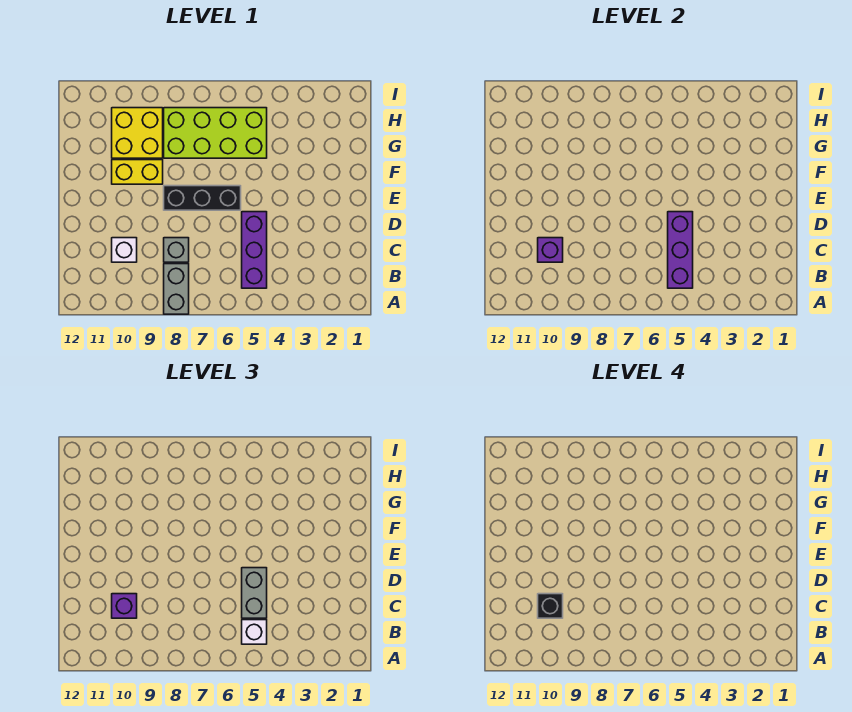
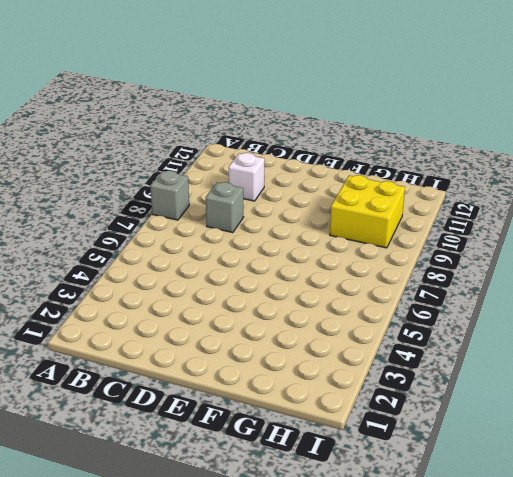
grey 1x1 brick [150,171,189,220] -> grey 1x2 brick [164,264,189,314]
none -> purple 1x3 brick [242,212,267,288]
none -> black 1x3 brick [164,186,241,210]
none -> yellow 1x2 brick [112,160,163,184]

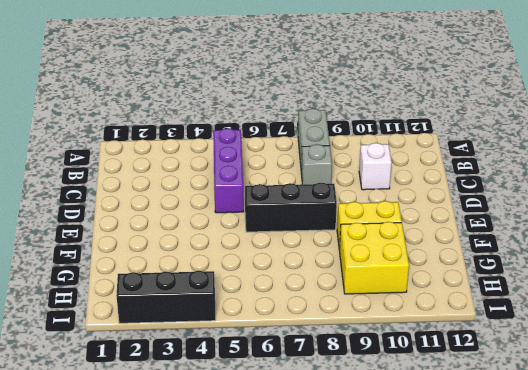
black 1x3 brick [116,271,216,323] -> none
none -> lime 2x4 brick [164,108,267,158]
none -> purple 1x3 brick [668,212,693,288]
none -> purple 1x1 brick [538,238,563,262]

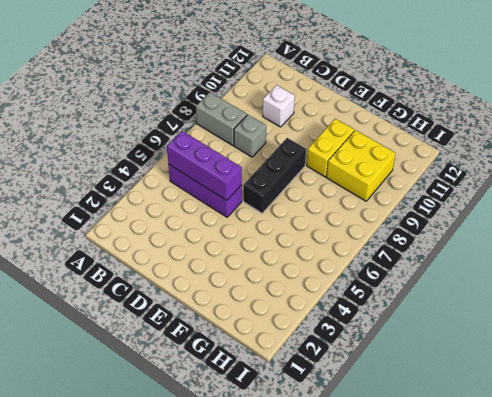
none -> lime 2x4 brick [164,108,267,158]
none -> purple 1x1 brick [538,238,563,262]
none -> white 1x1 brick [242,620,267,644]

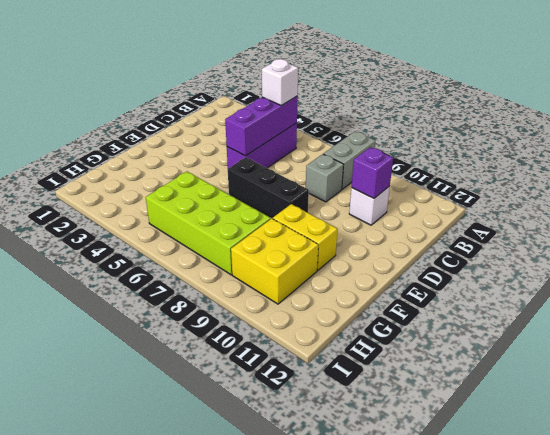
none -> grey 1x2 brick [242,568,267,618]
none -> purple 1x1 brick [112,594,137,618]
none -> black 1x1 brick [538,594,563,618]

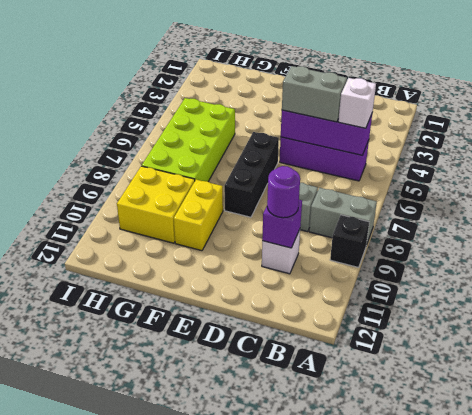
black 1x1 brick [330,215,369,267] -> black 1x1 brick moved to [538,594,563,618]
purple 1x1 round brick [267,166,300,218] -> purple 1x1 brick [112,594,137,618]

